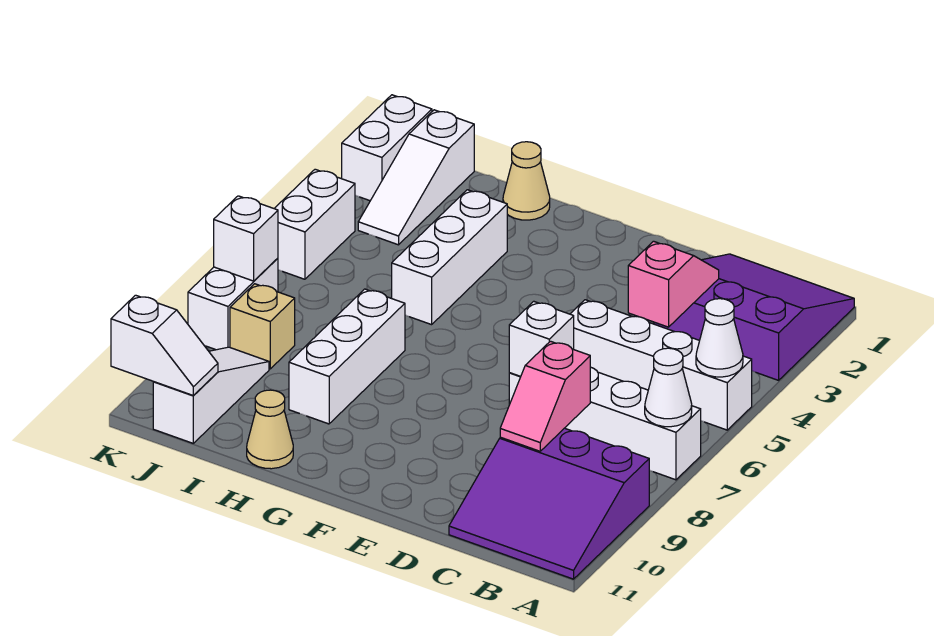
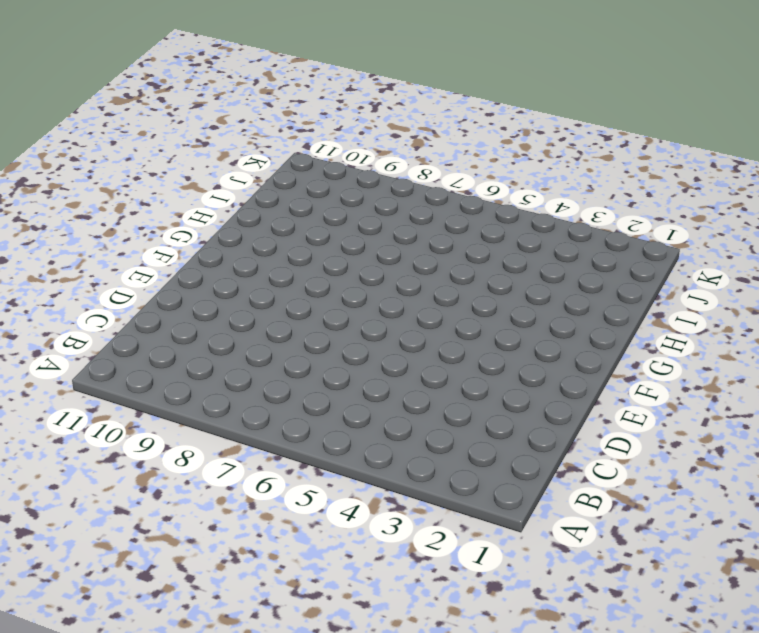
none -> purple 3x3 slope [654,254,854,380]
none -> white 1x4 brick [571,300,752,430]
none -> white 1x4 brick [509,367,701,480]

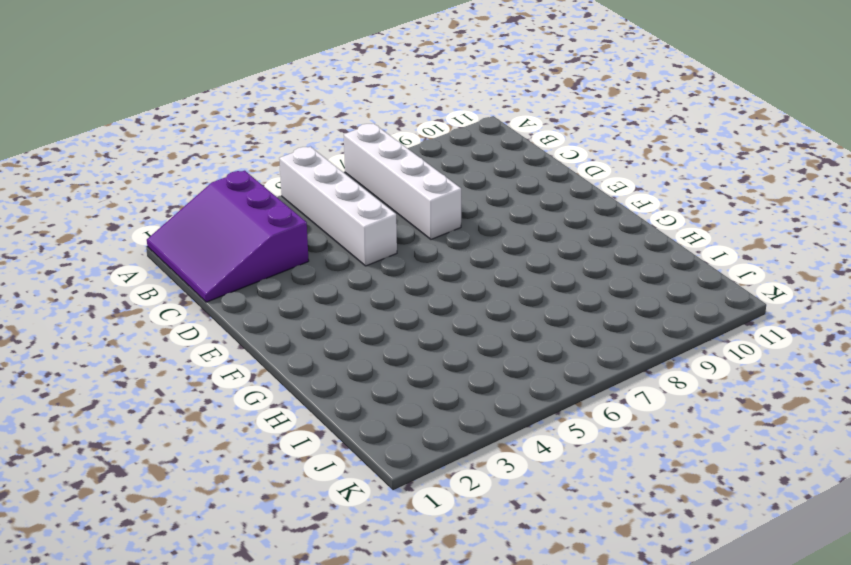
none -> purple 3x3 slope [449,428,649,579]
none -> tan 1x1 cone [503,142,550,220]
none -> white 1x3 brick [392,190,507,325]

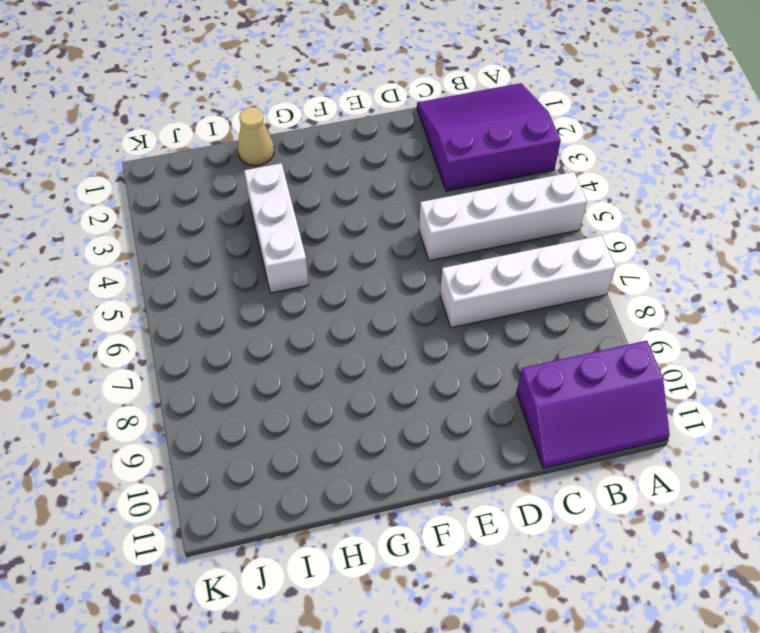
purple 2x3 slope [516,341,670,468] -> purple 3x3 slope [449,428,649,579]
none -> white 1x3 brick [289,289,405,424]
none -> tan 1x1 cone [247,390,293,469]
none -> white 1x3 slope [358,110,474,245]

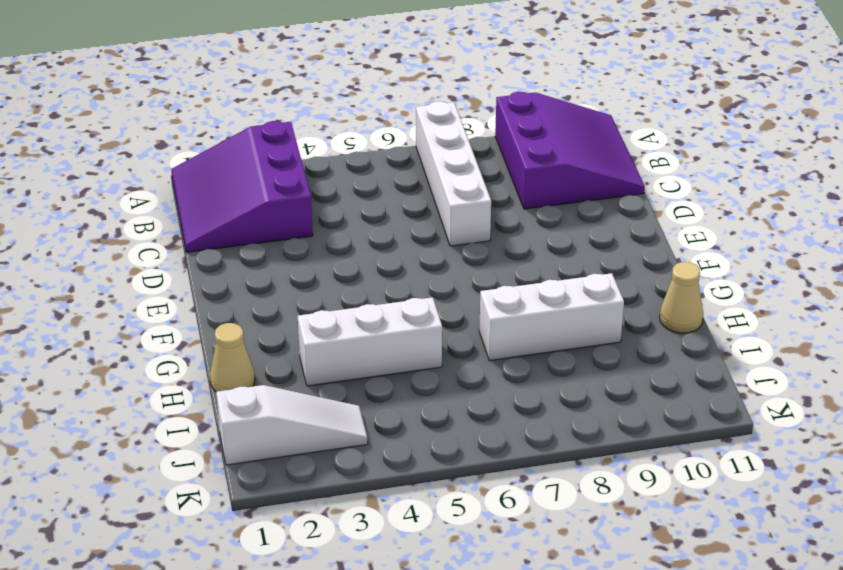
none -> white 1x4 brick [571,300,752,430]
none -> tan 1x1 brick [230,284,295,369]
none -> white 1x3 slope [153,347,269,443]

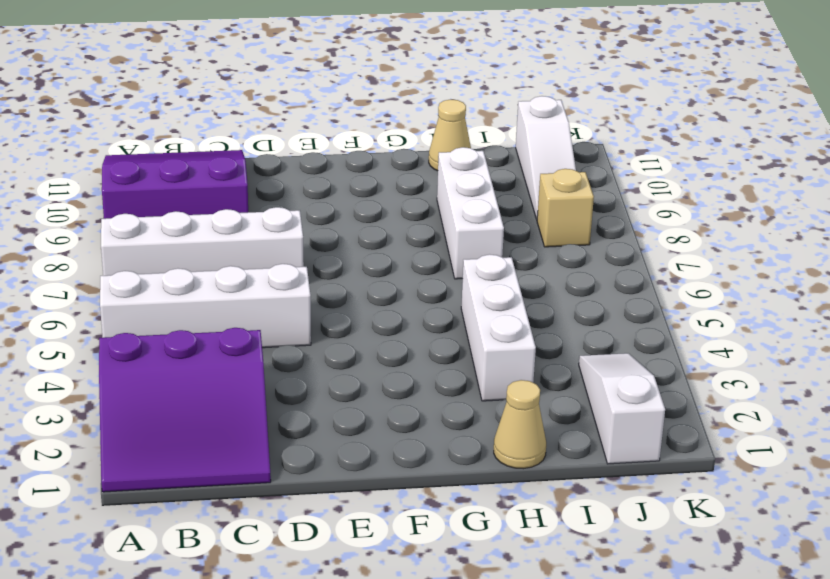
none -> white 1x2 brick [342,95,432,201]
none -> white 1x2 brick [274,169,355,279]
none -> white 1x2 brick [188,258,278,350]

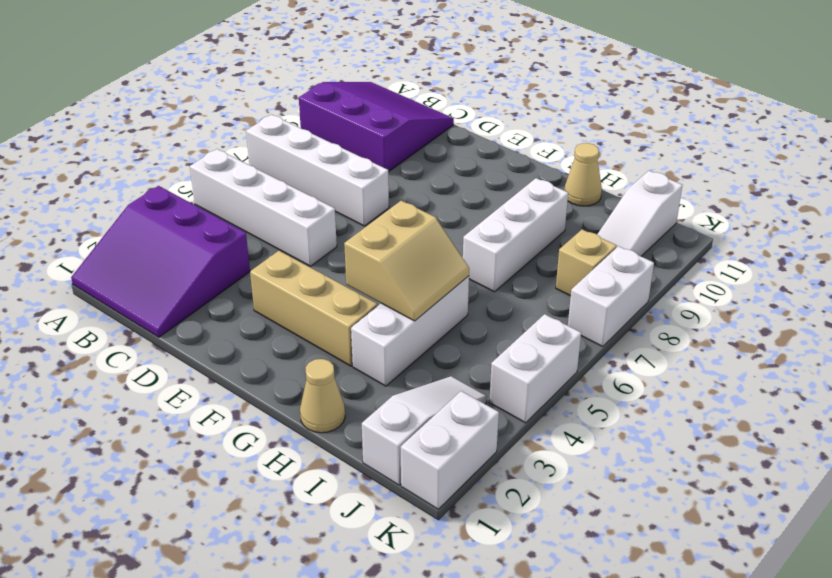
tan 1x3 brick [250,251,378,366] -> none
tan 2x2 slope [344,201,469,321] -> none
none -> white 1x1 cone [696,299,743,377]
none -> white 1x1 cone [645,348,692,427]
none -> pink 1x2 slope [628,241,719,327]

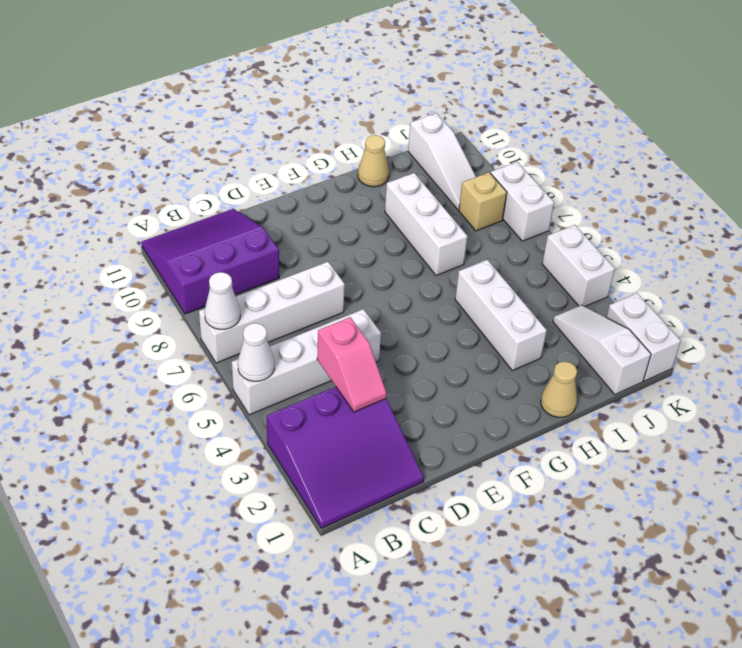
none -> pink 1x2 slope [500,341,590,451]
none -> white 1x1 brick [509,301,574,376]
none -> white 1x2 slope [111,295,218,396]

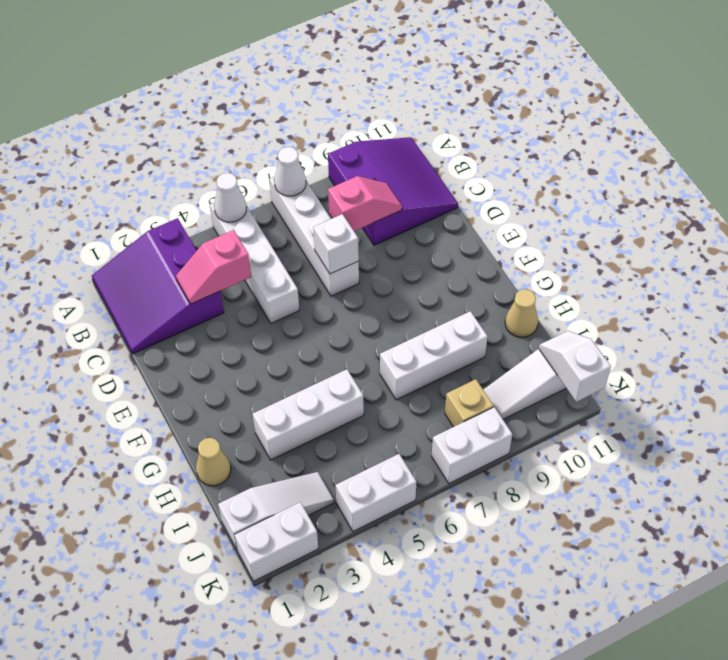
none -> white 1x1 brick [214,196,278,281]

